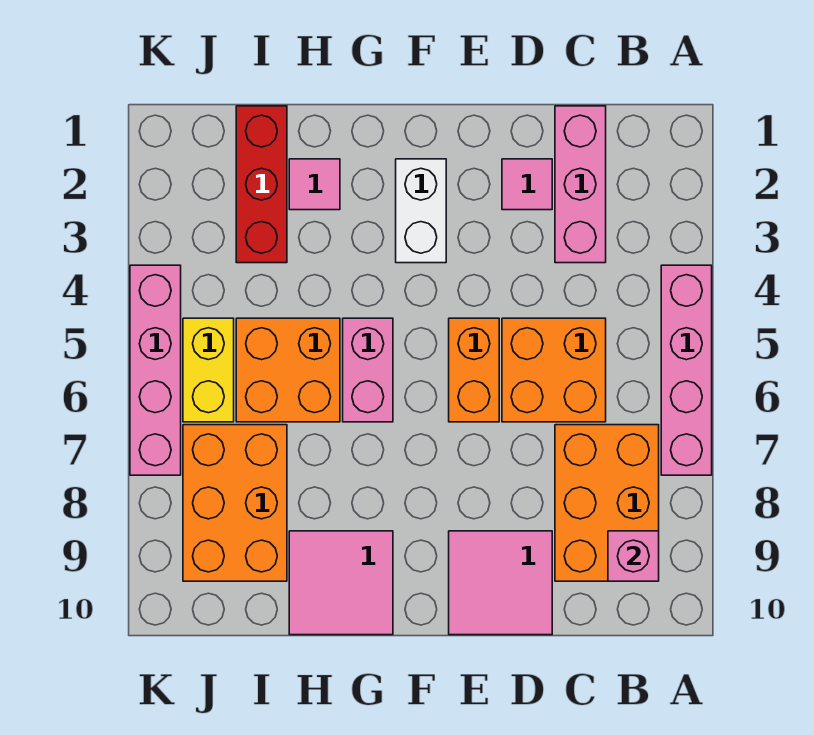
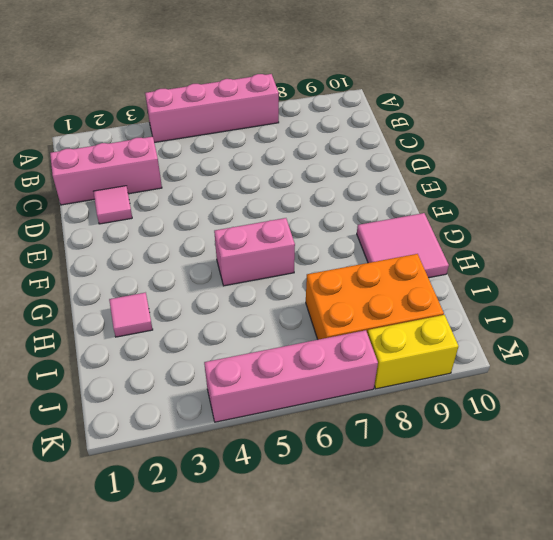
yellow 1x2 brick [367,315,458,389] -> yellow 1x2 brick moved to [183,318,234,422]
none -> orange 2x3 brick [555,425,659,581]
none -> orange 2x2 brick [502,318,606,422]
none -> pink 2x2 tile [449,531,552,635]

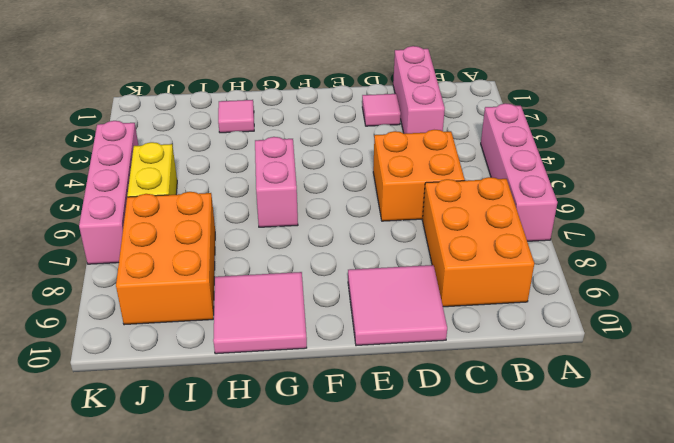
none -> orange 1x2 brick [449,318,499,422]
none -> white 1x2 brick [396,159,446,263]
none -> orange 2x2 brick [236,318,340,422]

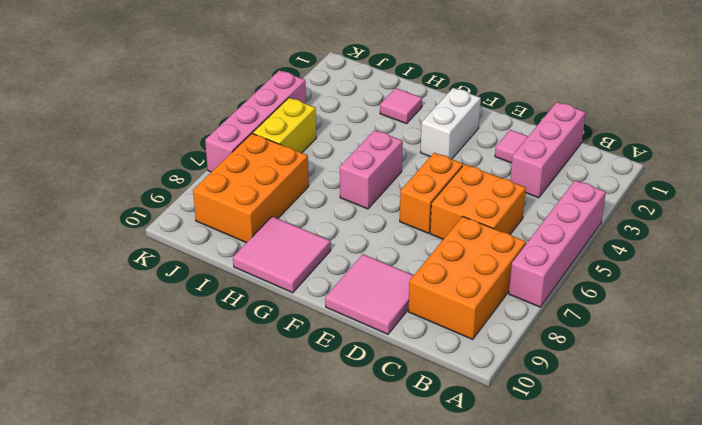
none -> orange 2x2 brick [236,318,340,422]
none -> red 1x3 brick [236,106,287,263]
none -> pink 1x1 brick [608,531,659,581]

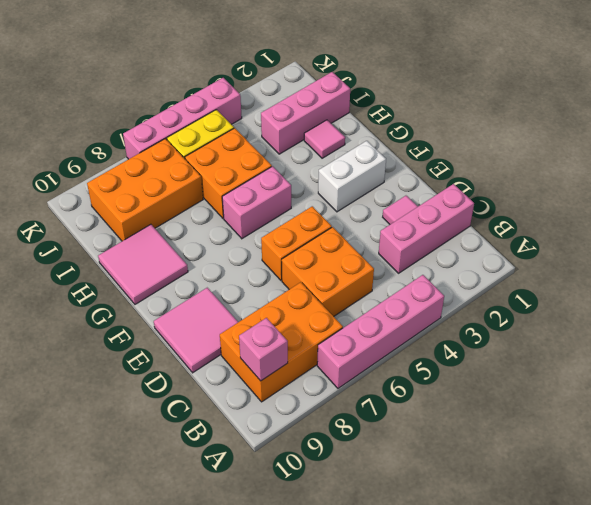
pink 1x3 brick [261,72,350,154] -> red 1x3 brick [236,106,287,263]

